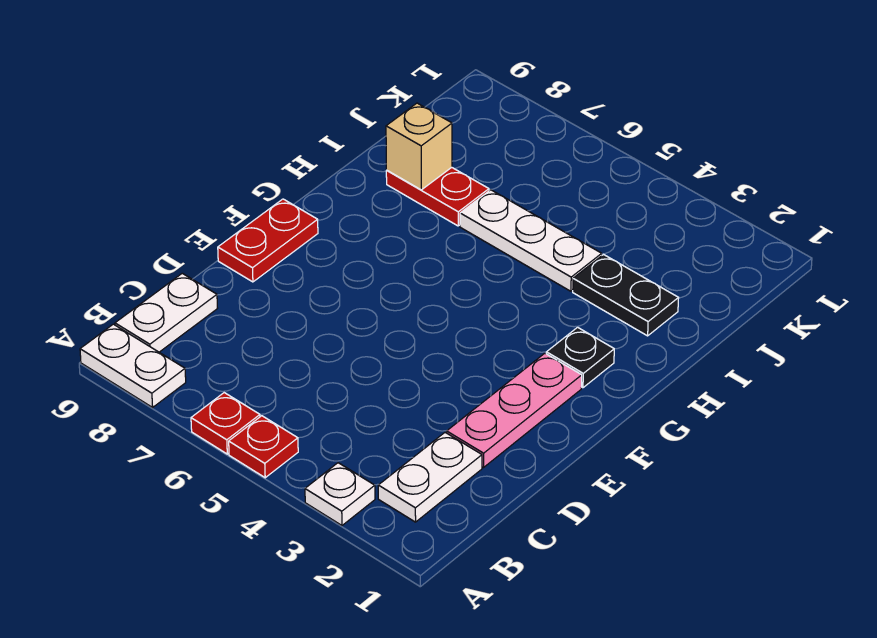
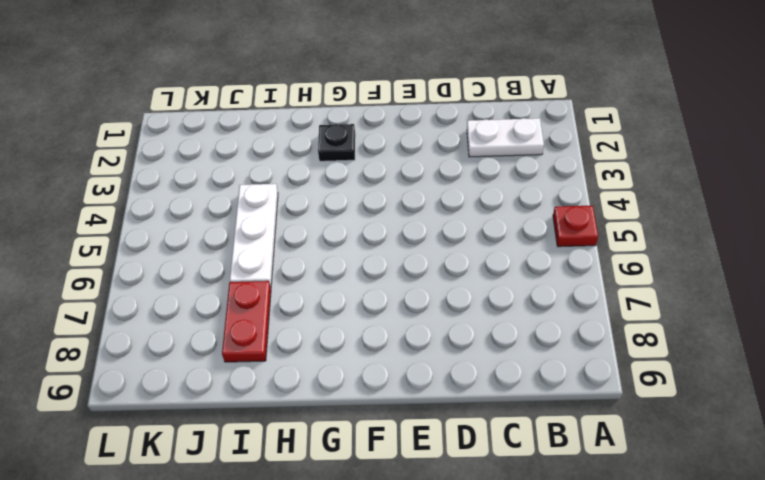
none -> white 1x1 plate [305,463,375,525]
none -> red 1x1 plate [191,393,260,454]
none -> white 1x2 plate [80,324,186,407]

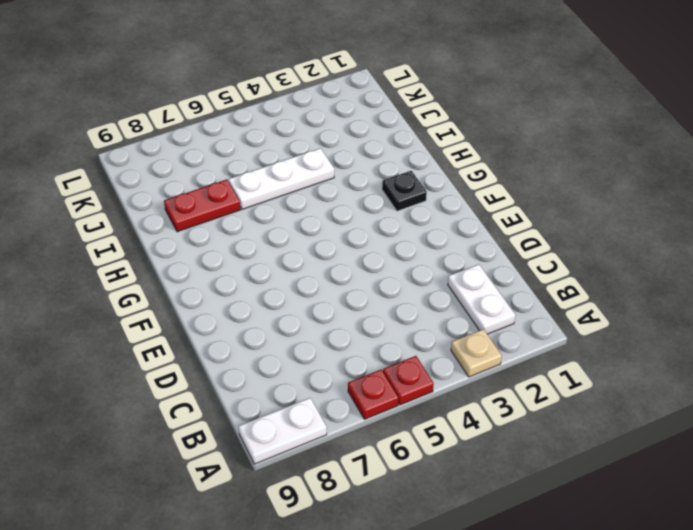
tan 1x1 plate [451,329,502,377] -> white 1x1 plate [305,463,375,525]
none -> white 1x2 plate [115,273,218,352]
none -> pink 1x3 plate [447,353,582,467]
none -> red 1x2 plate [218,199,318,282]

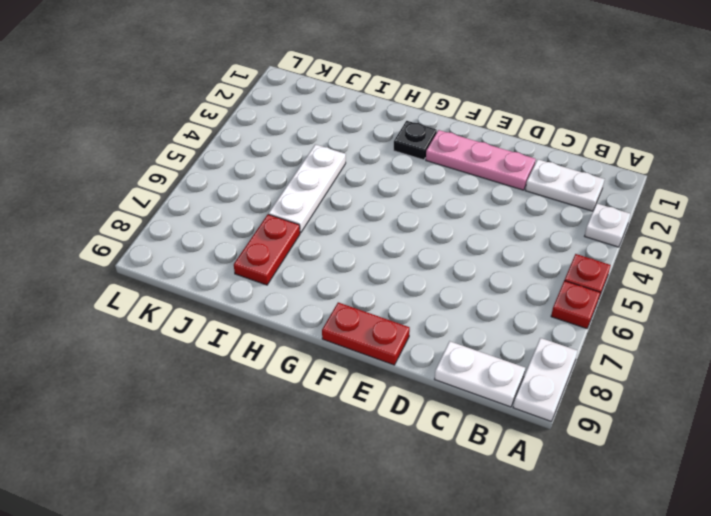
none -> black 1x2 plate [573,255,679,336]
none -> tan 1x1 brick [386,103,452,190]

